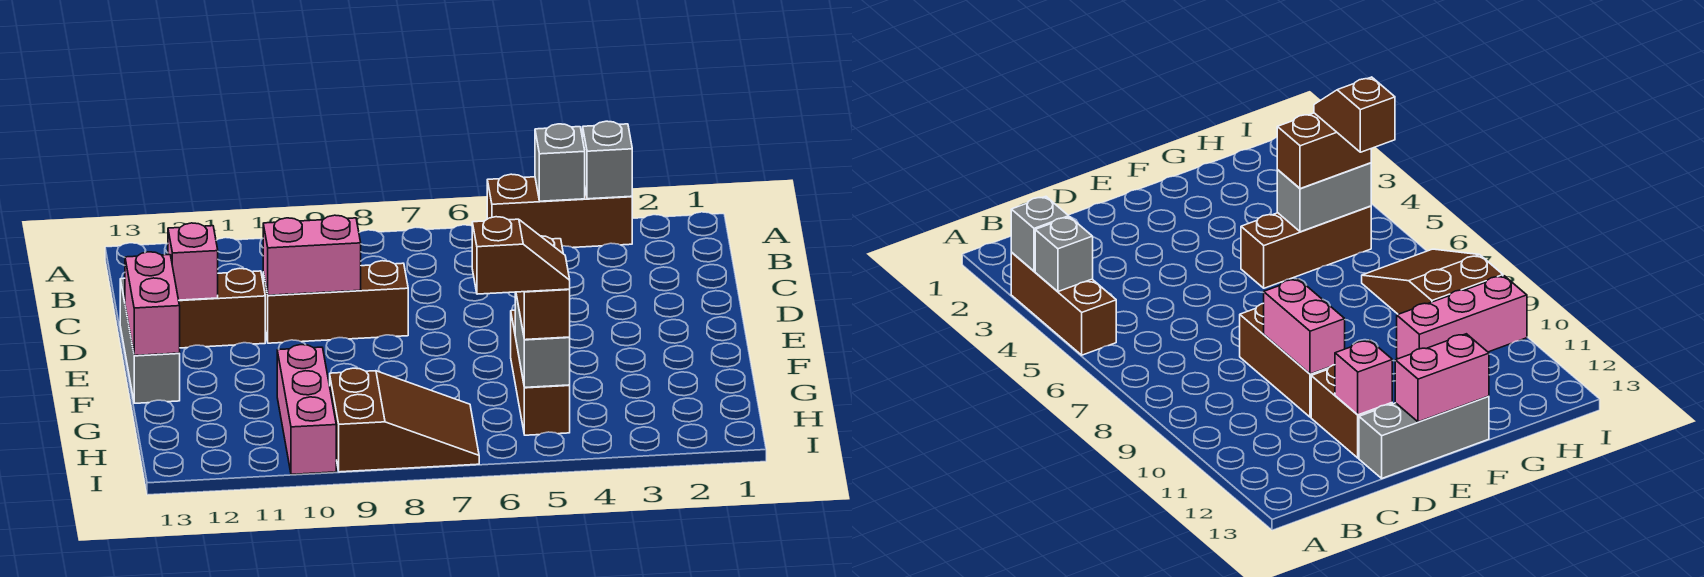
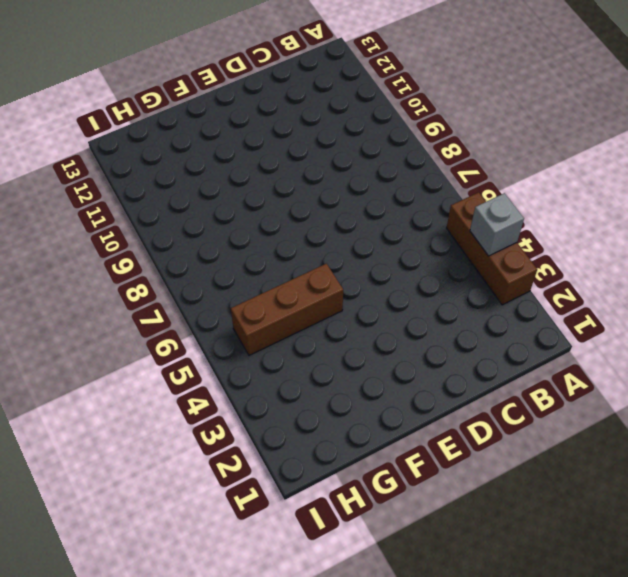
none -> brown 1x3 brick [263,261,408,343]
none -> brown 1x2 brick [179,268,265,348]
none -> grey 1x3 brick [120,278,180,403]

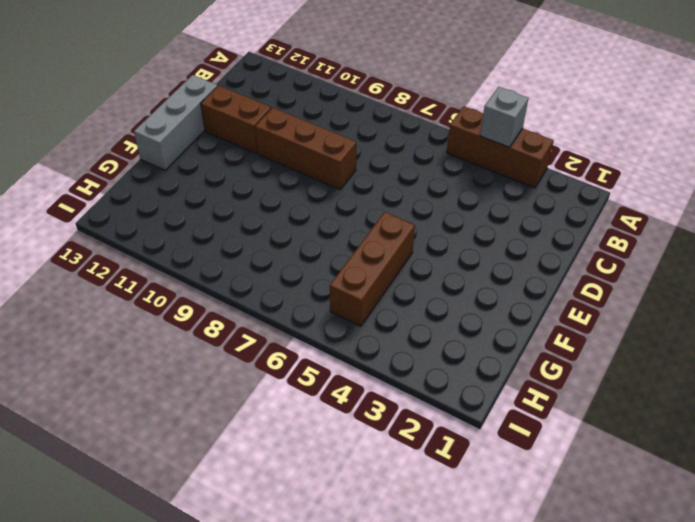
none -> pink 1x3 brick [277,345,336,474]
none -> brown 2x3 slope [330,368,479,472]
none -> grey 1x1 brick [583,121,632,199]

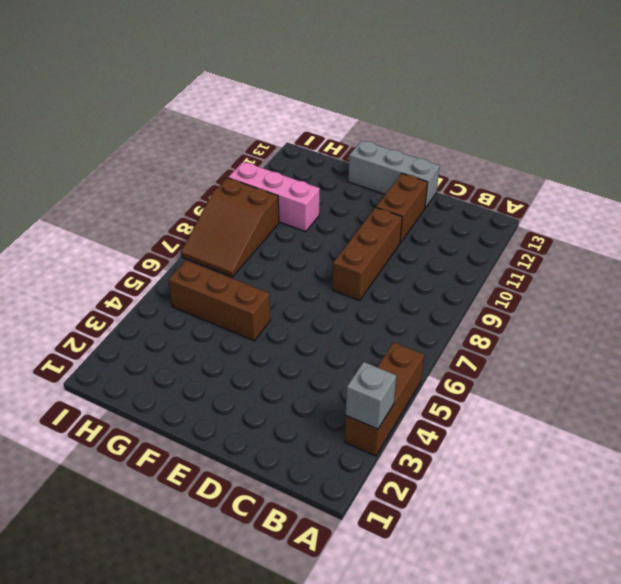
none -> grey 1x1 brick [535,124,585,201]
none -> pink 1x2 brick [263,215,361,295]
none -> pink 1x1 brick [168,223,218,300]

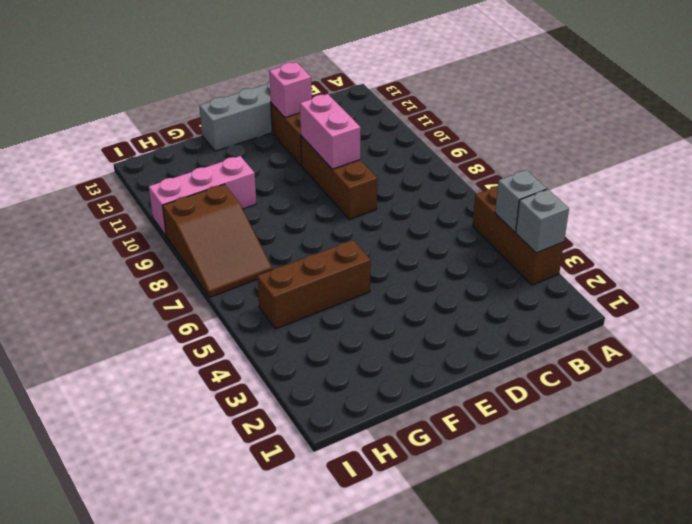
none -> pink 1x2 brick [125,252,180,356]
none -> grey 1x2 brick [515,292,570,388]
none -> brown 1x2 brick [516,236,570,340]

